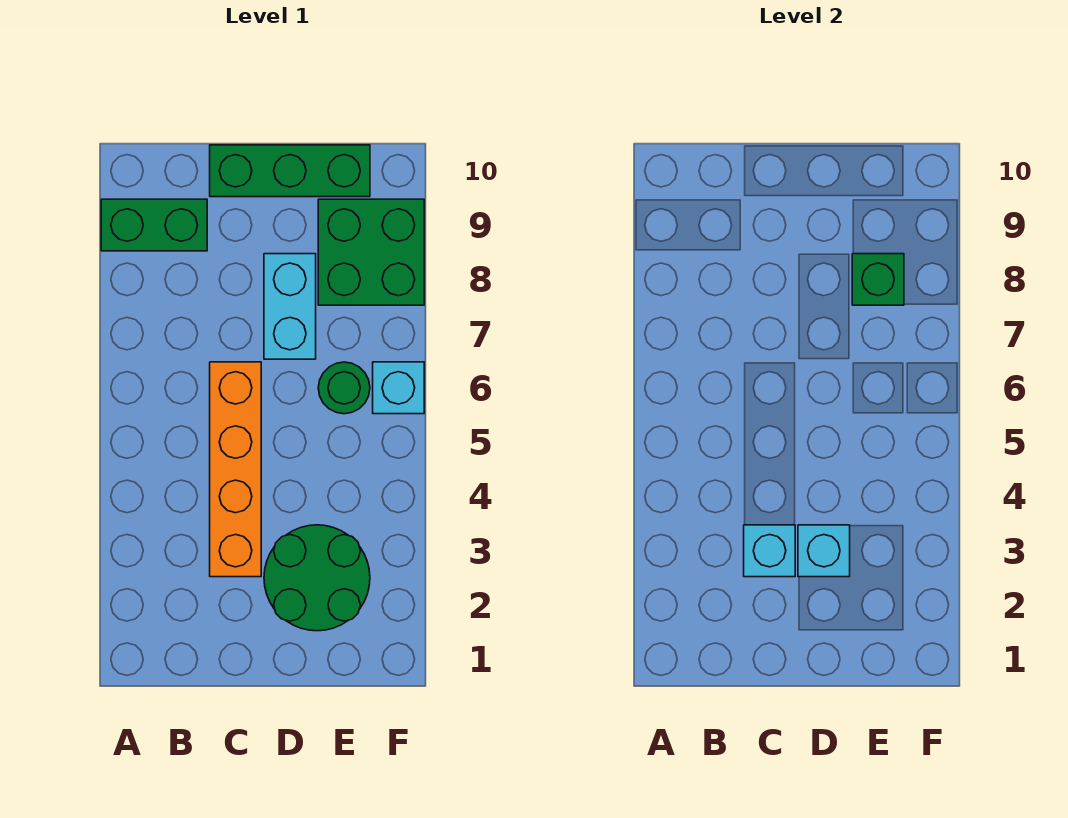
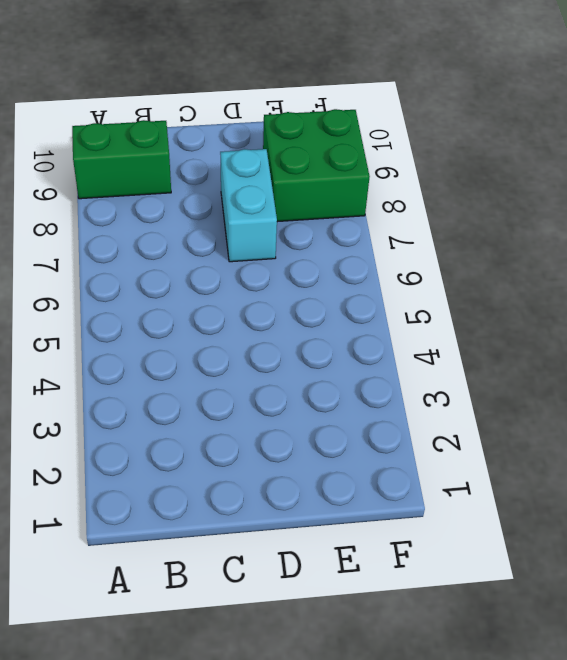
none -> orange 1x4 brick [210,362,261,577]
none -> green 1x3 brick [210,145,370,197]

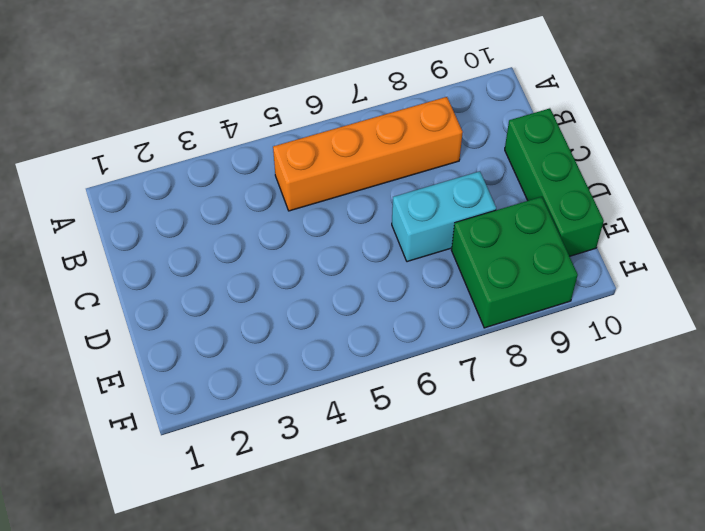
orange 1x4 brick [273,97,463,211] -> orange 1x4 brick moved to [210,362,261,577]
none -> green 1x2 brick [101,199,207,251]
none -> green 2x2 round brick [264,525,370,631]

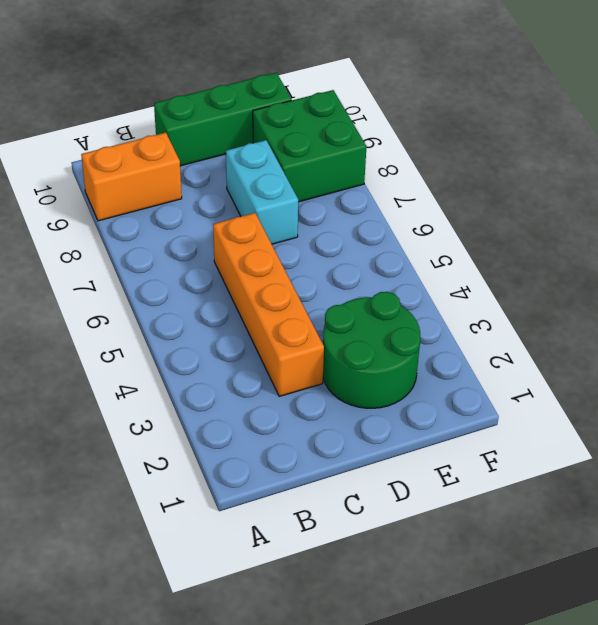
orange 1x2 brick [81,133,182,221] -> green 1x2 brick [101,199,207,251]
none -> green 1x1 round brick [318,362,370,414]
none -> cyan 1x1 brick [373,362,424,414]

